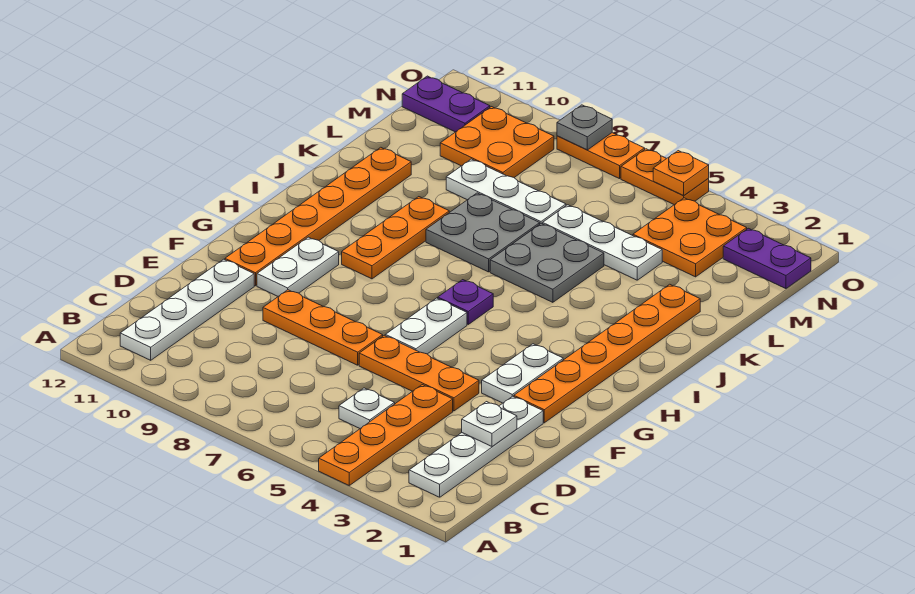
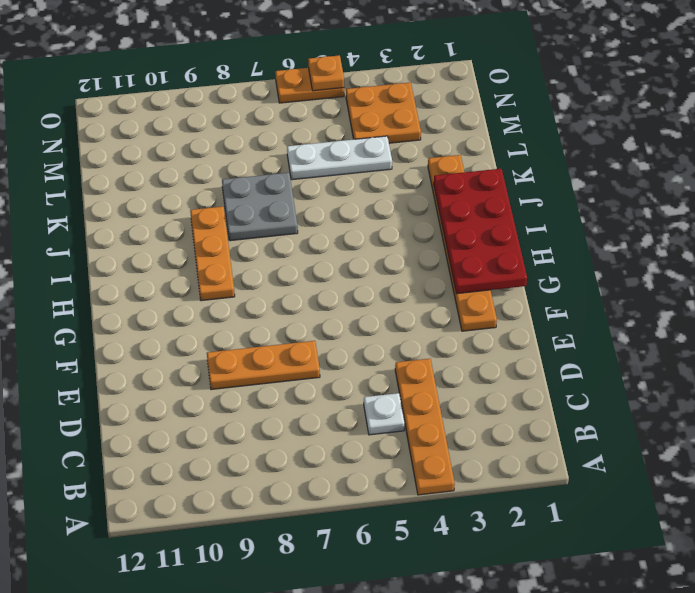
red 2x4 plate [434,169,527,294] -> none
none -> white 1x4 plate [409,396,543,497]
none -> white 1x4 plate [120,259,254,360]
none -> orange 1x3 plate [359,335,479,411]

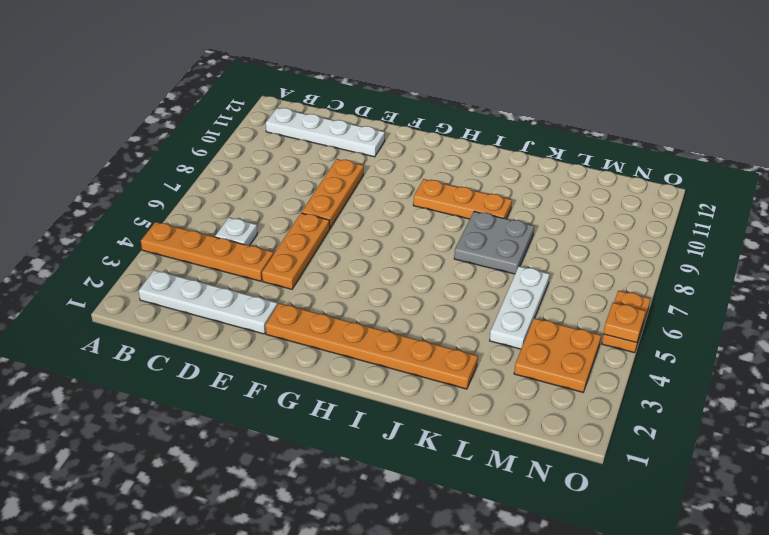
none -> white 1x2 plate [482,344,563,403]
none -> white 1x2 plate [385,298,467,354]
none -> white 1x2 plate [257,237,339,296]

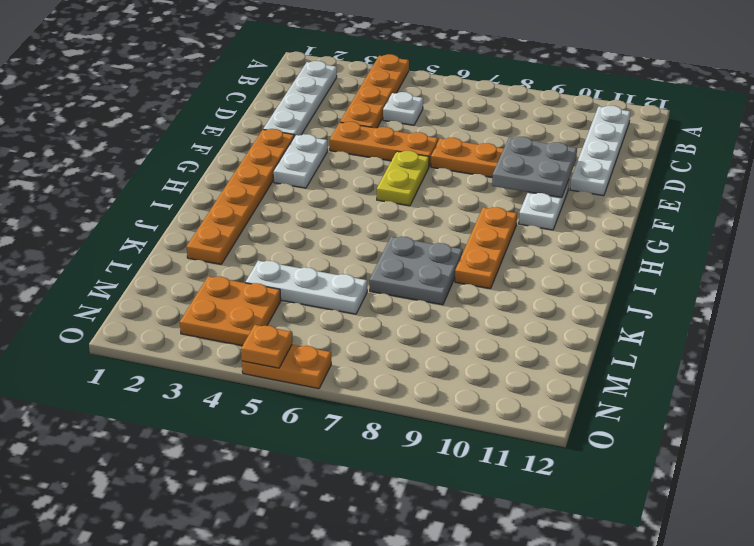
grey 2x2 plate [492,137,577,198] -> grey 2x2 plate moved to [490,223,604,302]
yellow 1x2 plate [377,151,429,206] -> white 1x2 plate [385,298,467,354]
none -> orange 1x6 plate [225,147,411,286]
none -> purple 1x1 plate [438,280,493,324]
none -> white 1x3 plate [446,159,566,224]

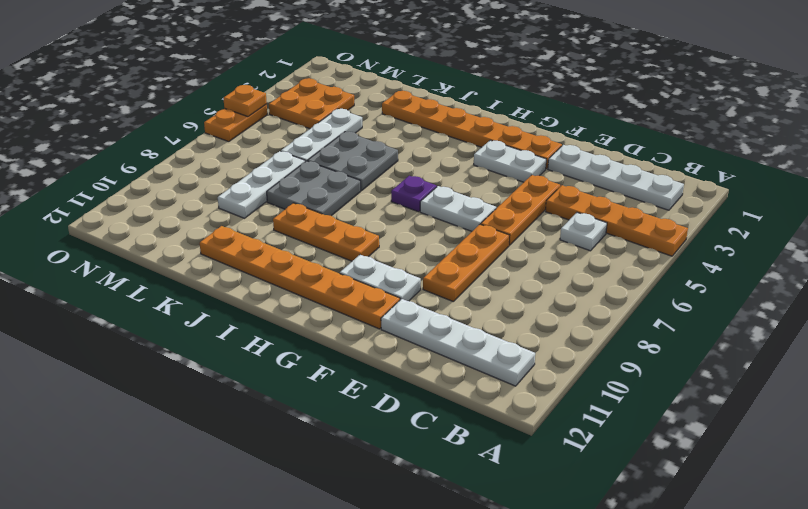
none -> orange 2x2 plate [440,107,554,177]
none -> purple 1x2 plate [723,228,811,289]
none -> purple 1x2 plate [402,76,490,132]

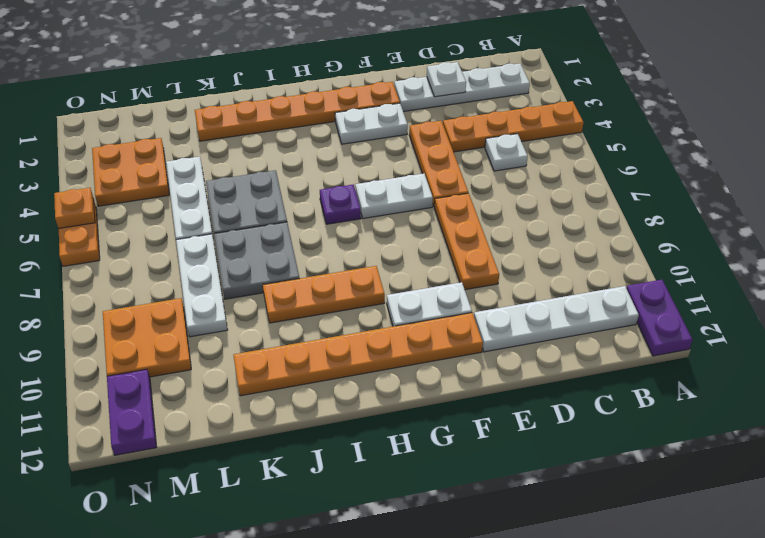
purple 1x2 plate [626,280,693,356] -> purple 1x2 plate moved to [723,228,811,289]
none -> orange 1x2 plate [557,133,645,179]
none -> grey 1x1 plate [557,105,612,150]

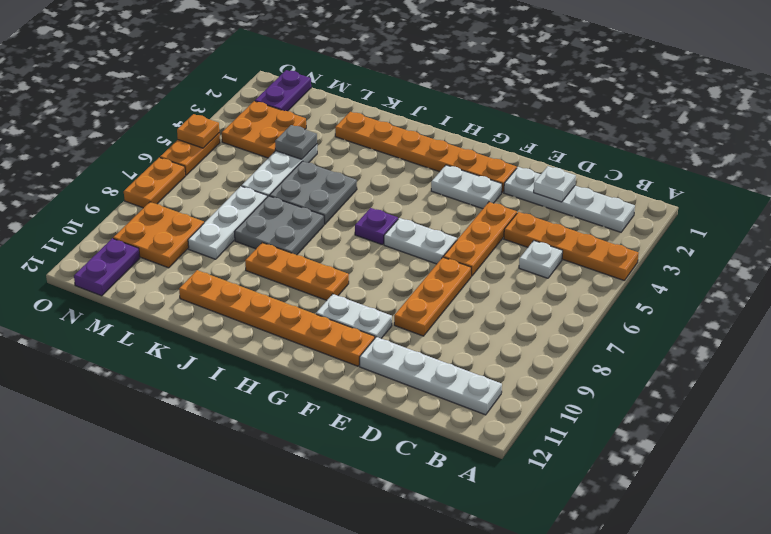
grey 1x1 plate [275,125,317,159] -> grey 1x1 plate moved to [557,105,612,150]

